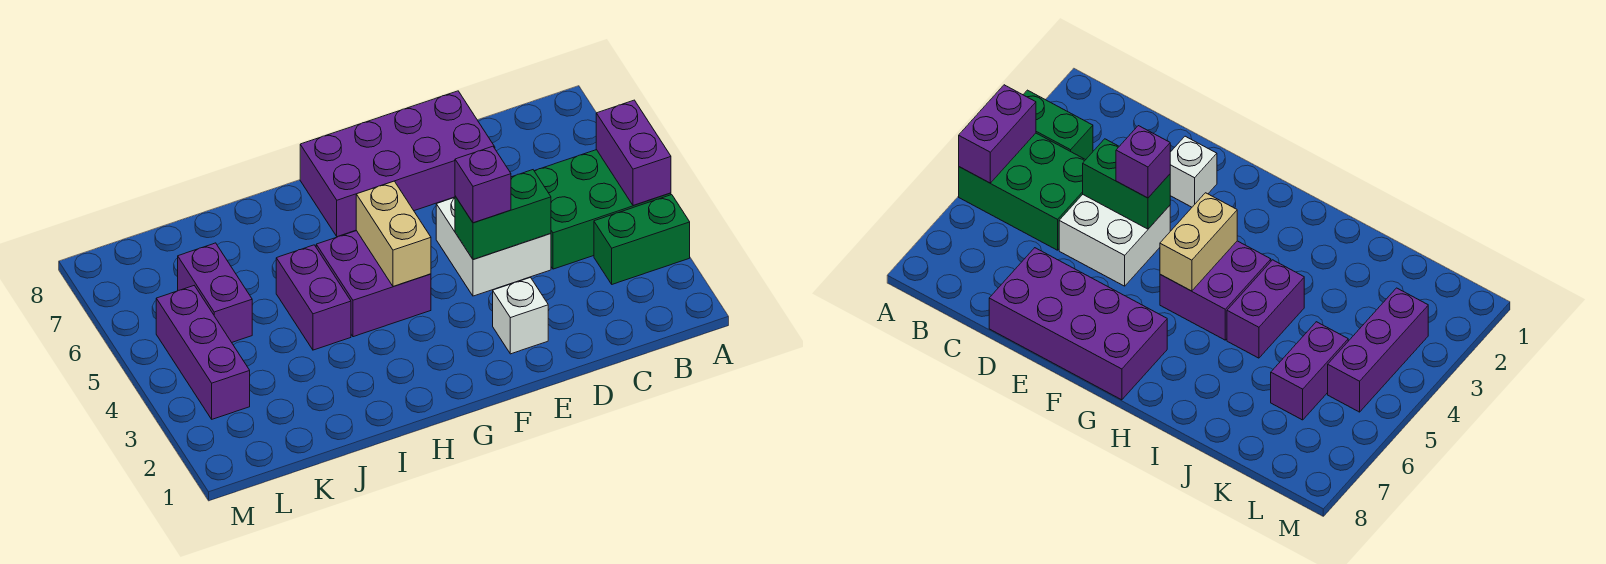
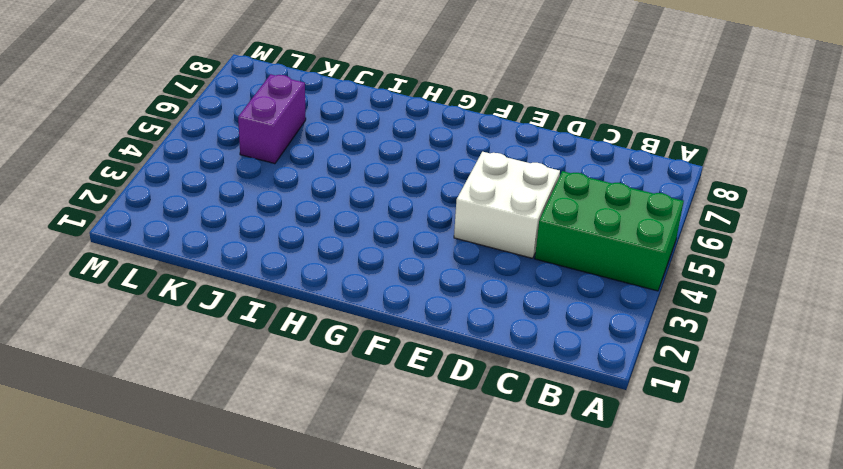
none -> green 1x2 brick [594,195,690,284]
none -> purple 2x4 brick [300,91,495,237]
none -> white 1x1 brick [493,278,548,354]

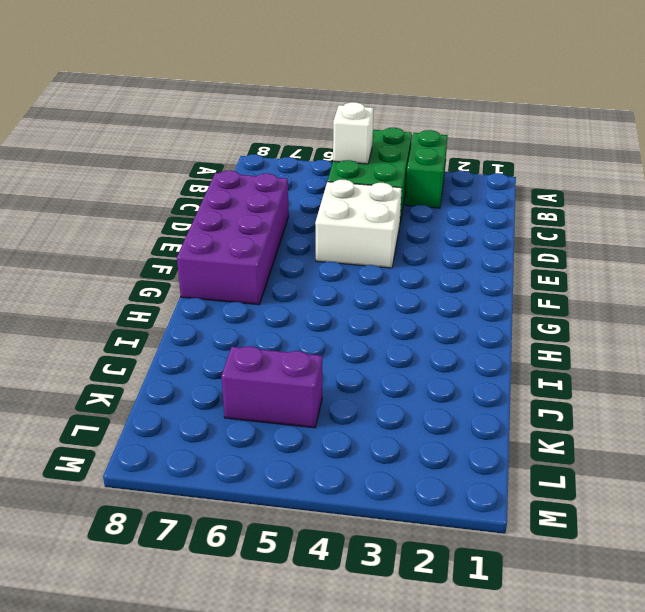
white 1x1 brick [333,102,374,164] -> white 1x1 brick moved to [493,278,548,354]
none -> purple 2x2 brick [316,231,431,337]
none -> purple 1x2 brick [276,245,351,350]
none -> purple 1x3 brick [156,286,250,419]

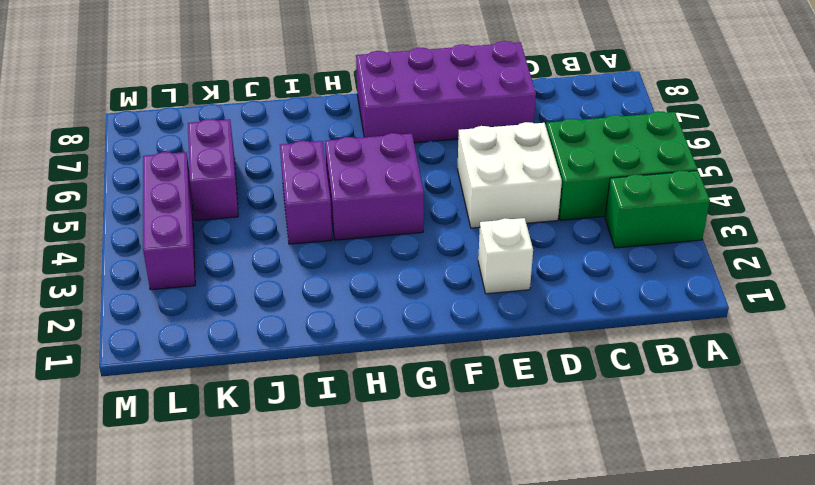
none -> purple 1x2 brick [596,100,671,206]
none -> green 1x2 brick [455,170,551,260]
none -> tan 1x2 brick [356,181,431,287]

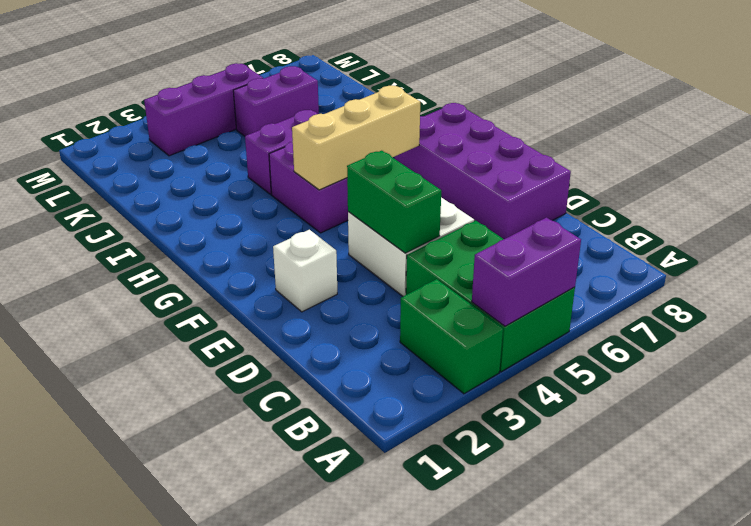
tan 1x3 brick [292,86,420,190] -> tan 1x2 brick [356,181,431,287]
none -> purple 1x1 brick [455,146,511,223]

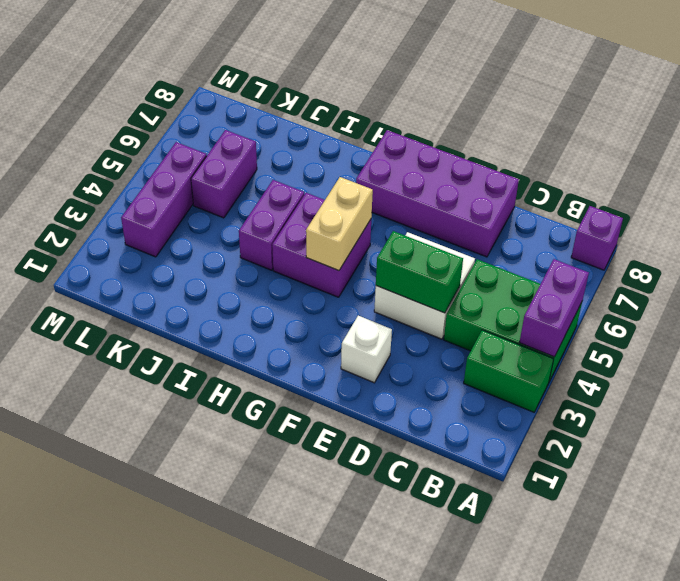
purple 1x1 brick [571,206,623,270] -> purple 1x1 brick moved to [455,146,511,223]

